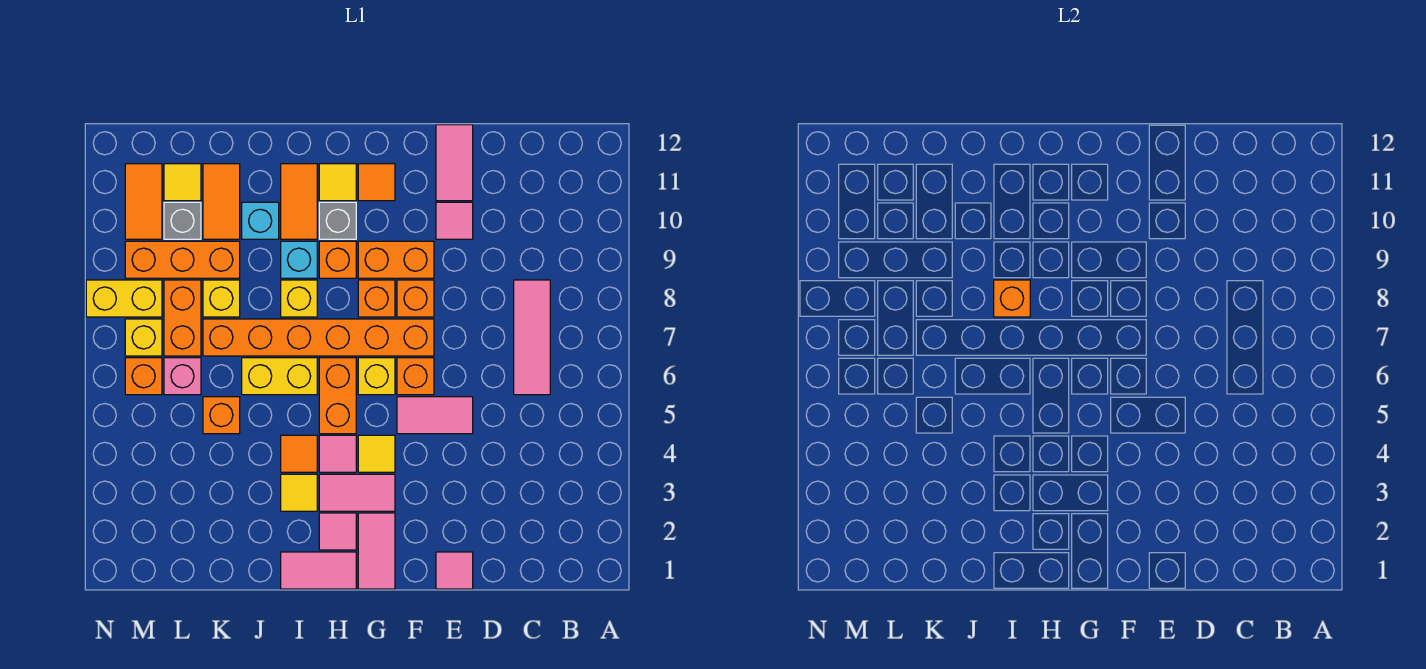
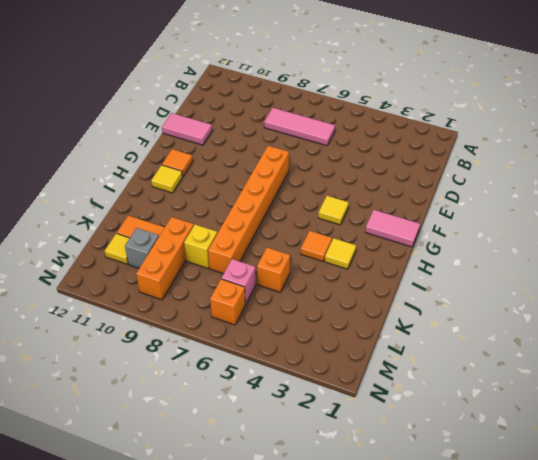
none -> pink 1x1 tile [436,552,473,589]
none -> pink 1x2 tile [397,397,473,434]
none -> pink 1x1 tile [436,202,473,239]
none -> orange 1x1 brick [397,358,434,395]

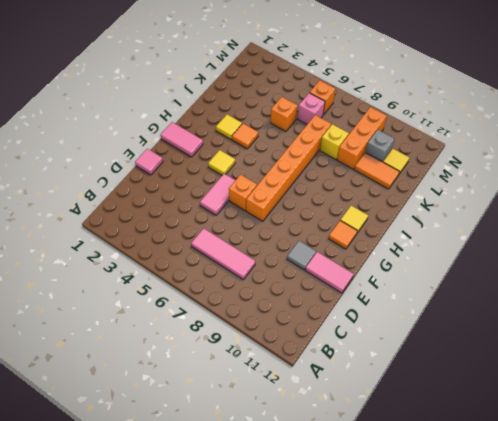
grey 1x1 tile [287,241,316,270] -> pink 1x1 tile [436,202,473,239]
none -> orange 1x1 brick [397,280,434,317]
none -> orange 1x2 brick [358,241,434,278]
none -> pink 1x2 tile [319,474,395,511]
none -> yellow 1x1 brick [358,358,395,395]

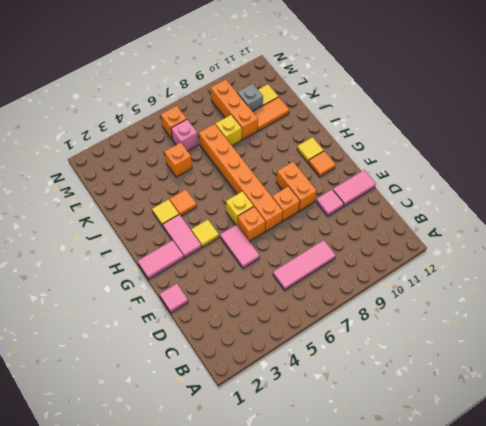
none -> orange 1x1 brick [358,280,395,317]
none -> pink 1x2 tile [281,552,356,589]
none -> pink 1x1 tile [319,513,356,550]
none -> pink 1x1 tile [319,435,356,472]

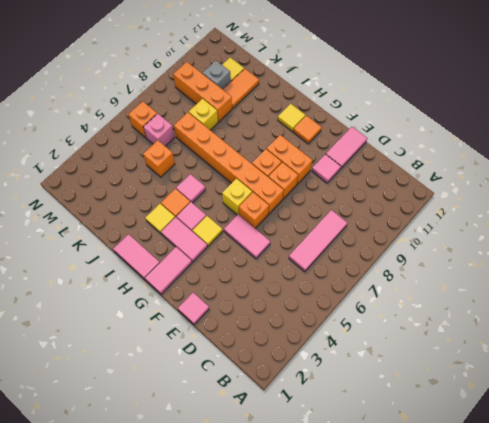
pink 1x1 tile [176,174,206,203] -> pink 1x1 tile moved to [319,513,356,550]
none -> orange 1x2 brick [319,358,356,434]
none -> orange 1x1 brick [319,241,356,278]
none -> grey 1x1 brick [319,202,356,239]
none -> yellow 1x2 brick [242,358,317,395]

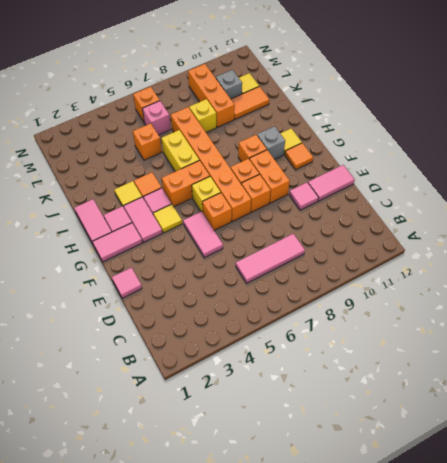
none -> yellow 1x1 brick [281,280,317,317]
none -> cyan 1x1 brick [281,241,317,278]
none -> orange 1x2 tile [281,164,317,239]
none -> cyan 1x1 brick [242,202,279,239]

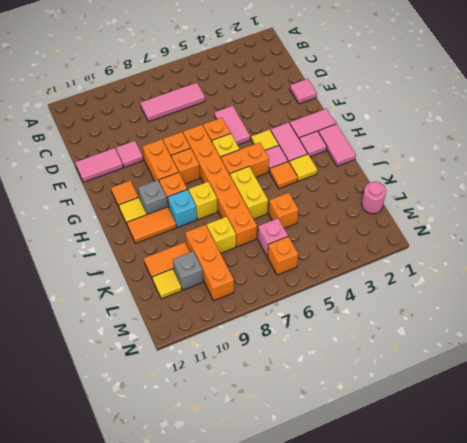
pink 1x1 round brick [362,182,386,214] -> none
none -> cyan 1x1 brick [242,202,279,239]
none -> orange 1x2 brick [164,280,201,356]
none -> yellow 1x1 brick [125,319,162,356]
none -> yellow 1x2 brick [86,280,162,317]

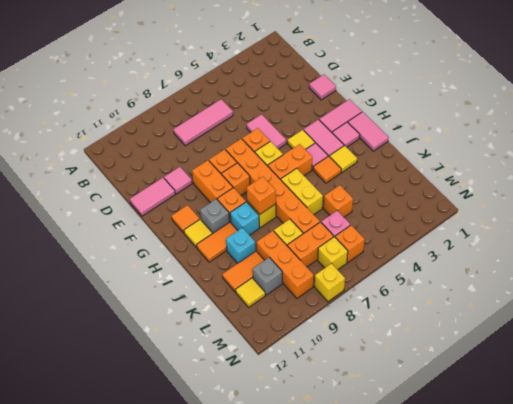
yellow 1x1 brick [315,263,345,302] -> yellow 1x2 brick [86,280,162,317]
none -> orange 1x2 tile [125,164,162,239]

